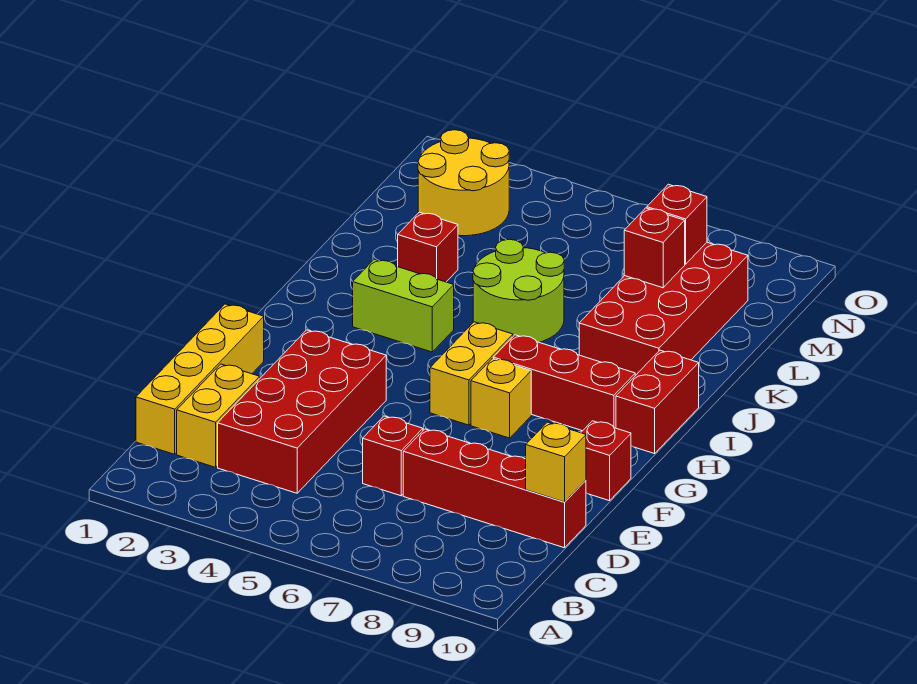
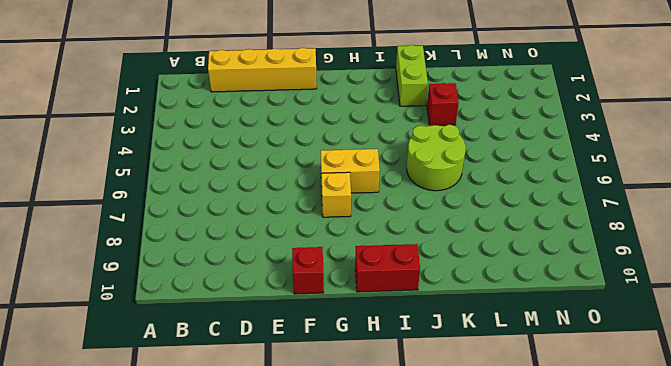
lime 1x2 brick [396,45,428,106] -> lime 1x2 brick moved to [353,259,454,352]
none -> yellow 1x2 brick [177,364,260,467]
none -> red 2x4 brick [218,330,386,493]
none -> red 1x1 brick [363,416,423,496]

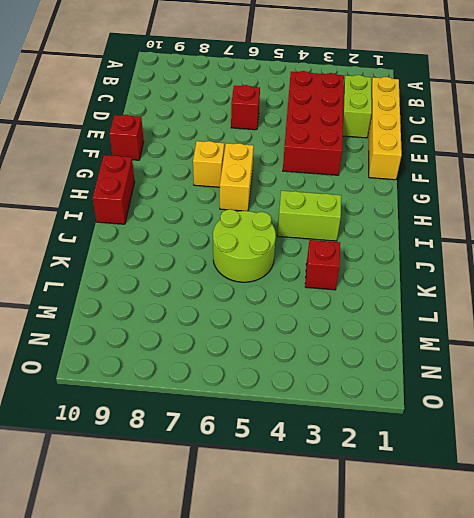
lime 1x2 brick [343,75,372,138] -> yellow 1x2 brick [177,364,260,467]
none -> red 1x4 brick [403,429,586,548]
none -> red 1x3 brick [493,335,635,431]
none -> red 2x4 brick [579,242,748,376]

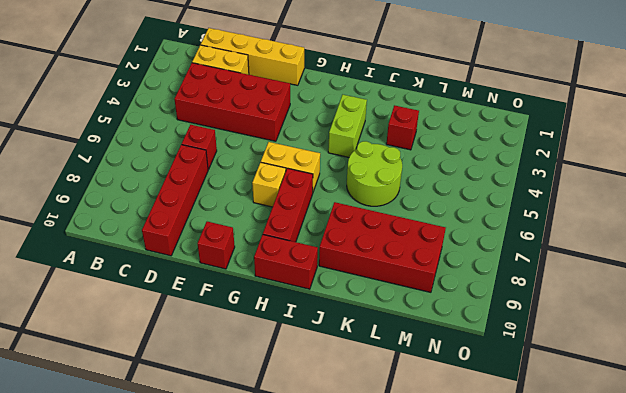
none -> yellow 2x2 round brick [418,130,509,236]
none -> yellow 1x1 brick [526,422,586,502]
none -> red 1x1 brick [624,208,685,288]

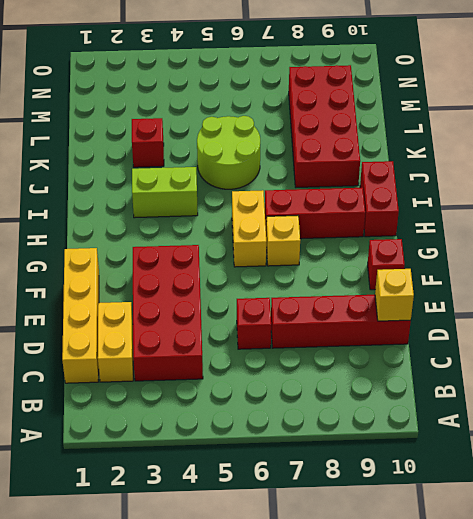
none -> yellow 2x2 round brick [418,130,509,236]
none -> red 1x1 brick [624,208,685,288]
none -> red 1x1 brick [647,184,707,264]

